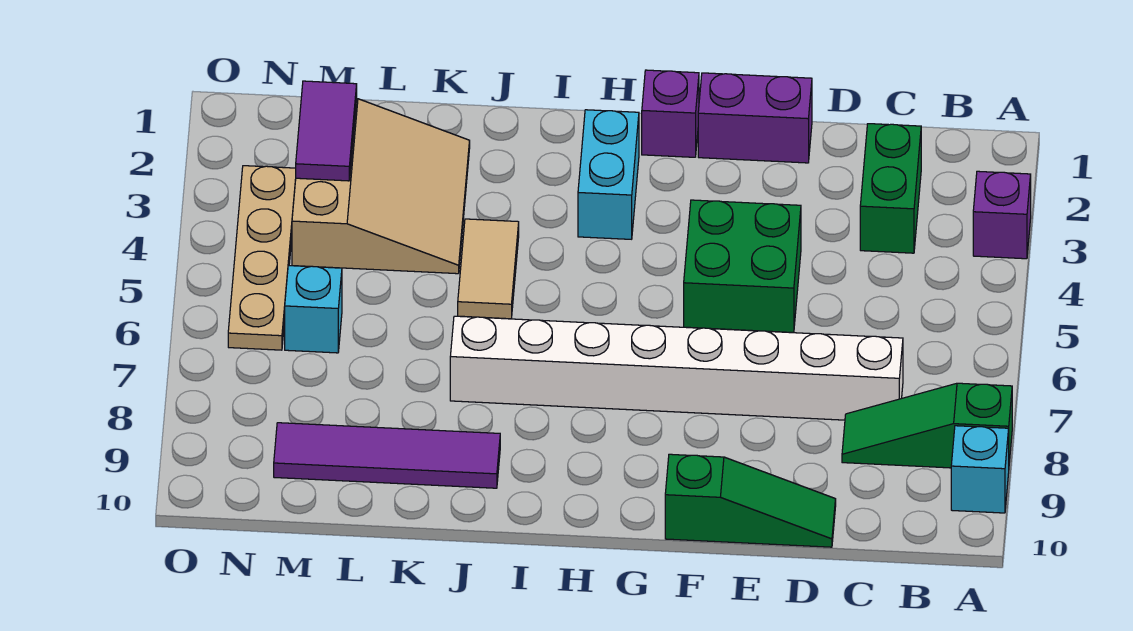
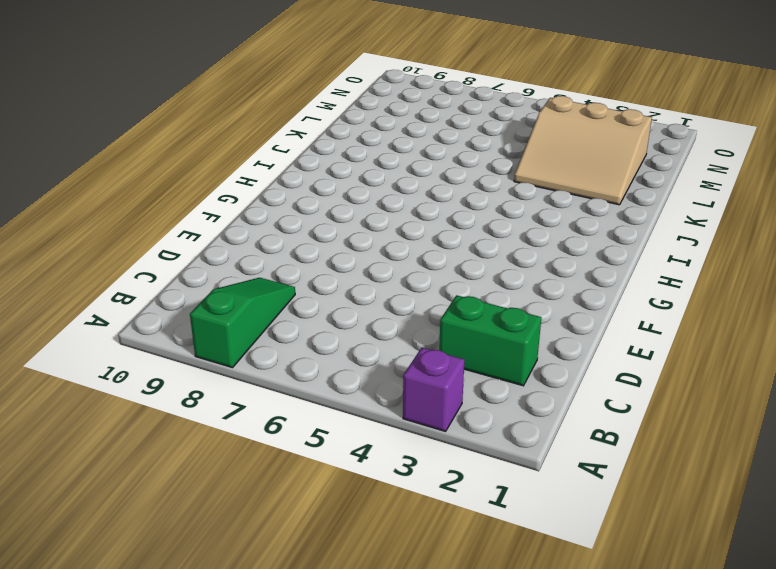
none -> cyan 1x1 brick [951,426,1009,513]
none -> white 1x8 brick [450,316,903,420]
none -> green 1x3 slope [665,454,836,547]

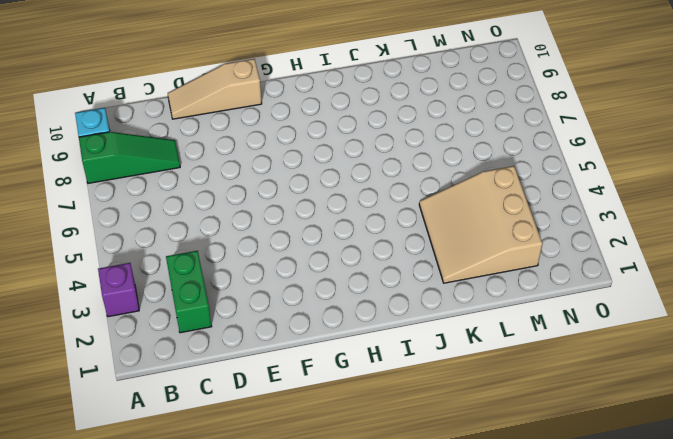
tan 1x3 slope [168,59,262,119] -> green 1x3 slope [665,454,836,547]
none -> white 1x8 brick [450,316,903,420]
none -> purple 1x2 brick [698,73,812,163]
none -> green 2x2 brick [684,200,801,333]

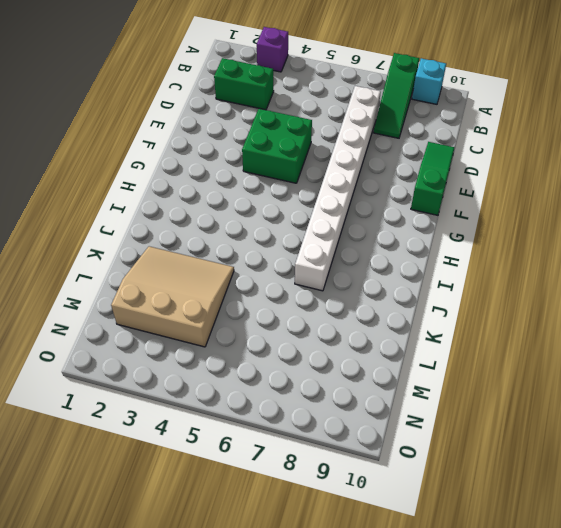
none -> purple 1x2 brick [698,73,812,163]
none -> purple 1x1 brick [642,70,699,157]
none -> cyan 1x2 brick [578,110,639,239]

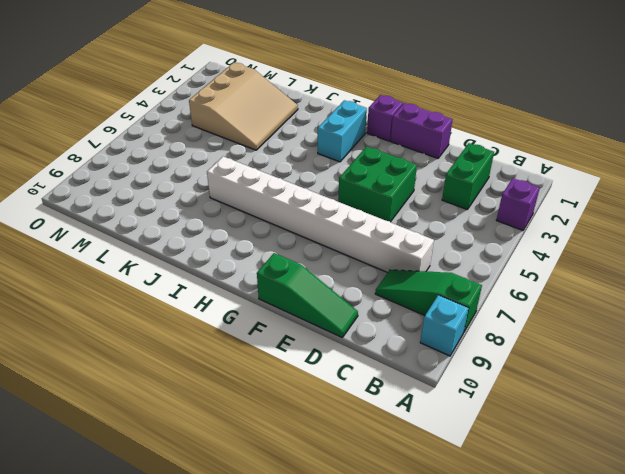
none -> tan 1x2 tile [458,219,519,319]
none -> purple 1x4 tile [274,423,500,488]
none -> cyan 1x1 brick [285,266,342,353]

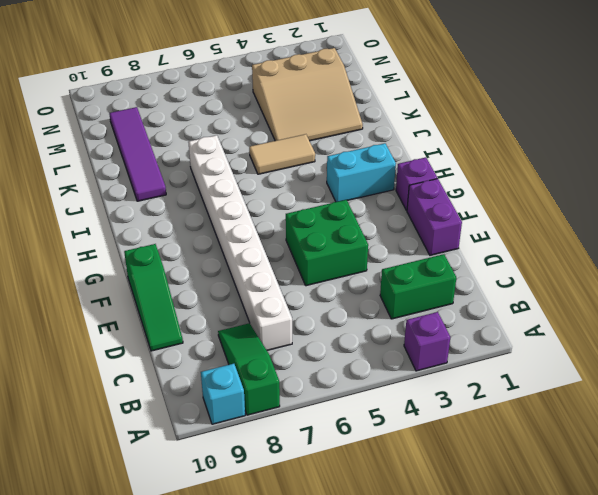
none -> cyan 1x1 brick [285,266,342,353]
none -> tan 1x4 plate [228,166,296,350]
none -> purple 1x2 tile [296,81,357,181]

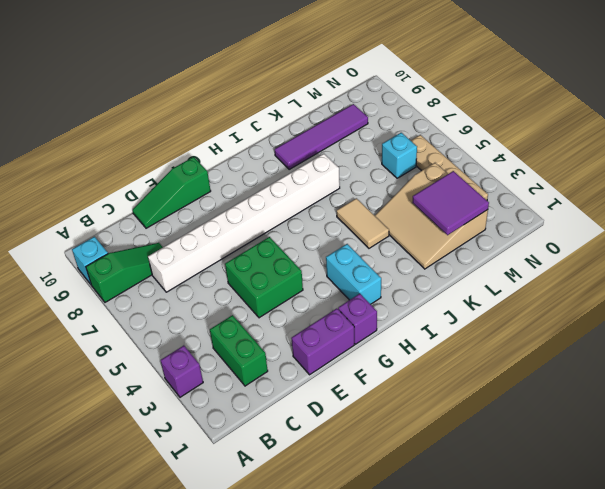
purple 2x2 tile [412,171,489,235] -> purple 1x2 tile [296,81,357,181]

